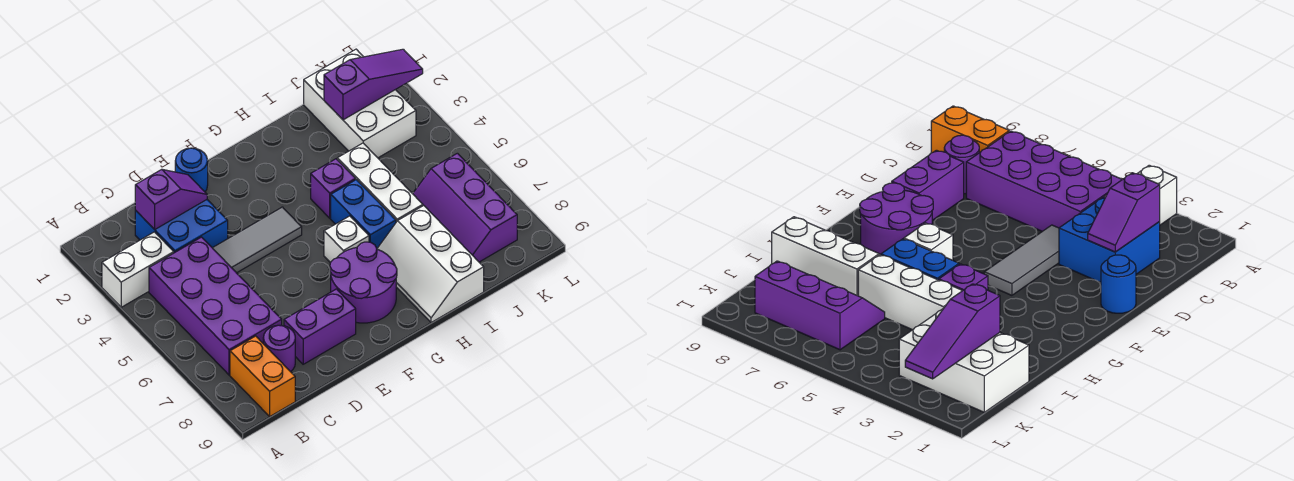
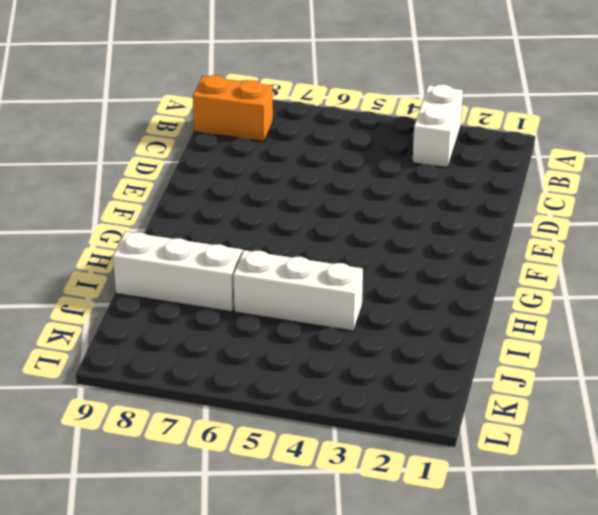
none -> purple 2x4 brick [149,237,282,375]
none -> blue 2x2 brick [135,200,228,253]
none -> purple 1x1 round brick [263,325,295,372]

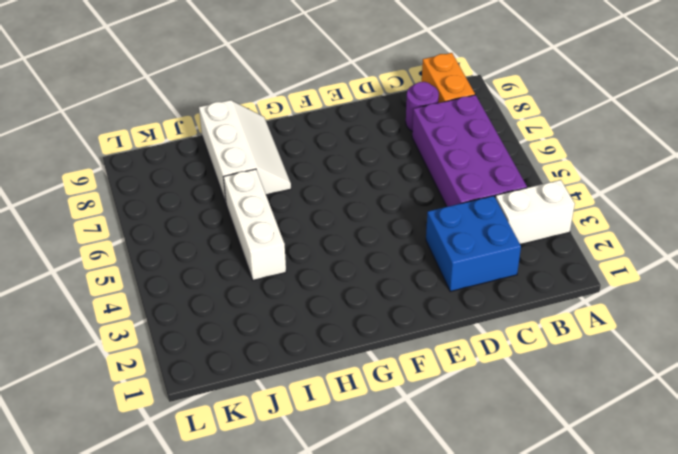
none -> grey 1x3 tile [213,207,302,273]
none -> purple 1x2 brick [284,289,356,364]
none -> blue 1x1 round brick [175,148,208,192]

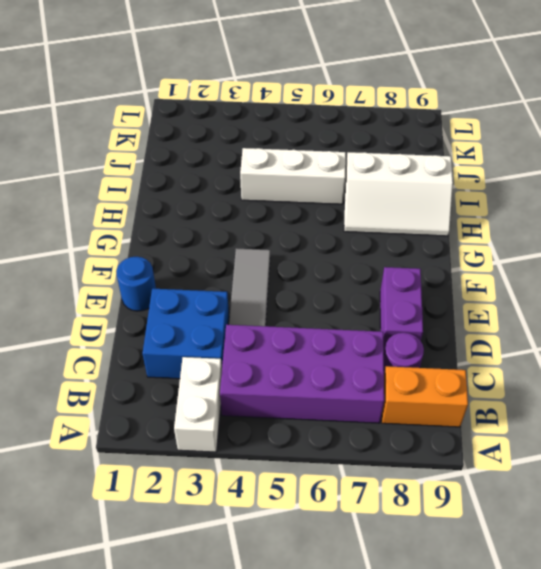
none -> purple 2x2 round brick [330,242,397,323]
none -> white 1x1 brick [324,216,369,263]
none -> purple 1x1 brick [311,159,355,218]

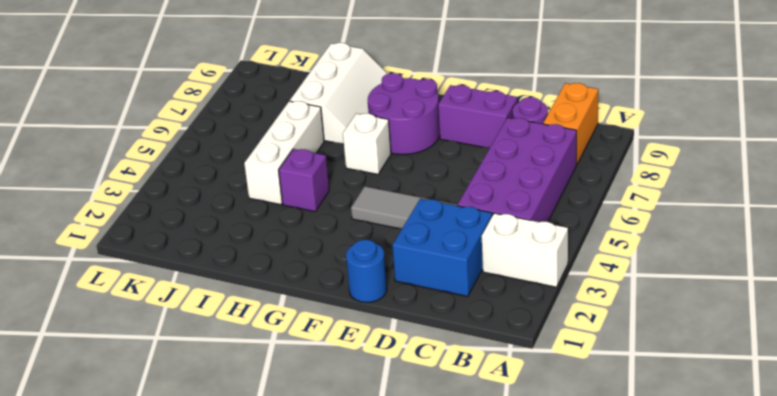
none -> blue 1x2 brick [331,180,396,248]
none -> white 2x3 brick [304,49,416,158]
none -> purple 2x3 slope [413,153,517,262]

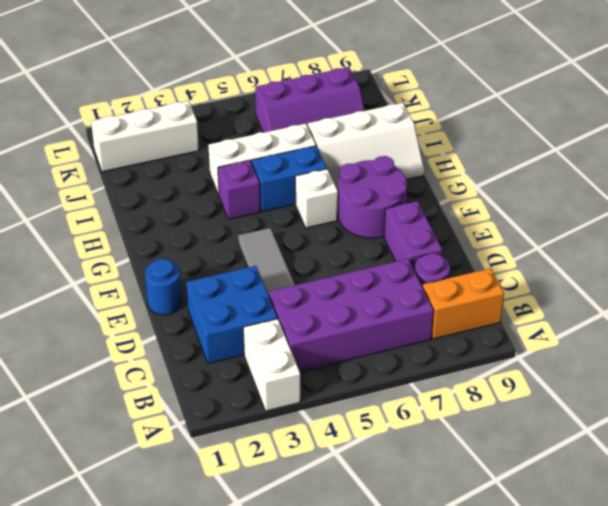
white 1x3 brick [91,101,199,172] -> white 2x3 brick [304,49,416,158]
none -> purple 1x2 slope [135,169,207,230]
none -> purple 1x3 slope [324,49,423,120]

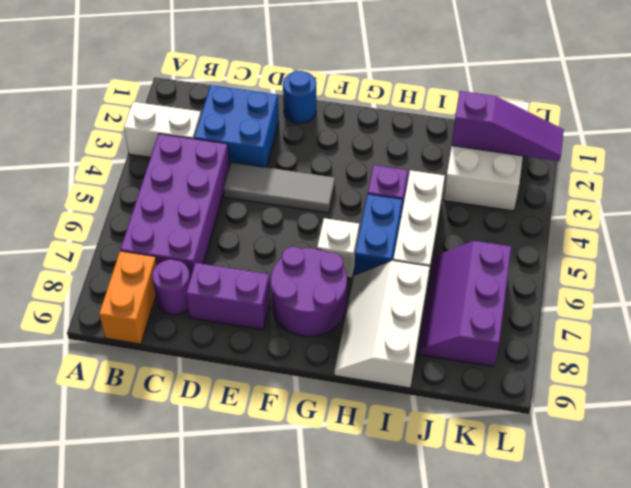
none -> purple 1x2 slope [135,169,207,230]

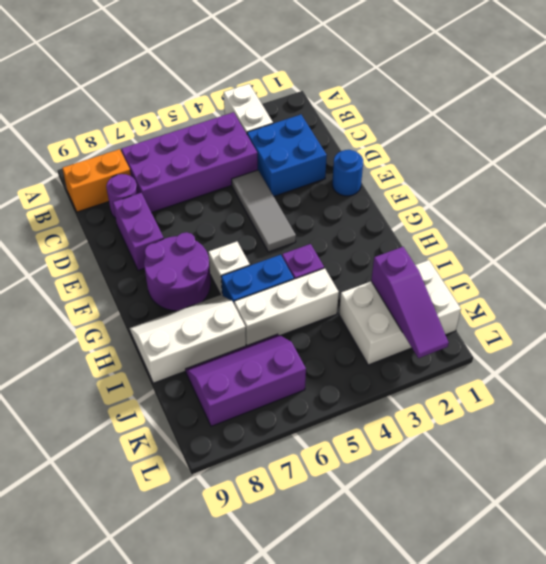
none -> purple 1x2 slope [135,169,207,230]

